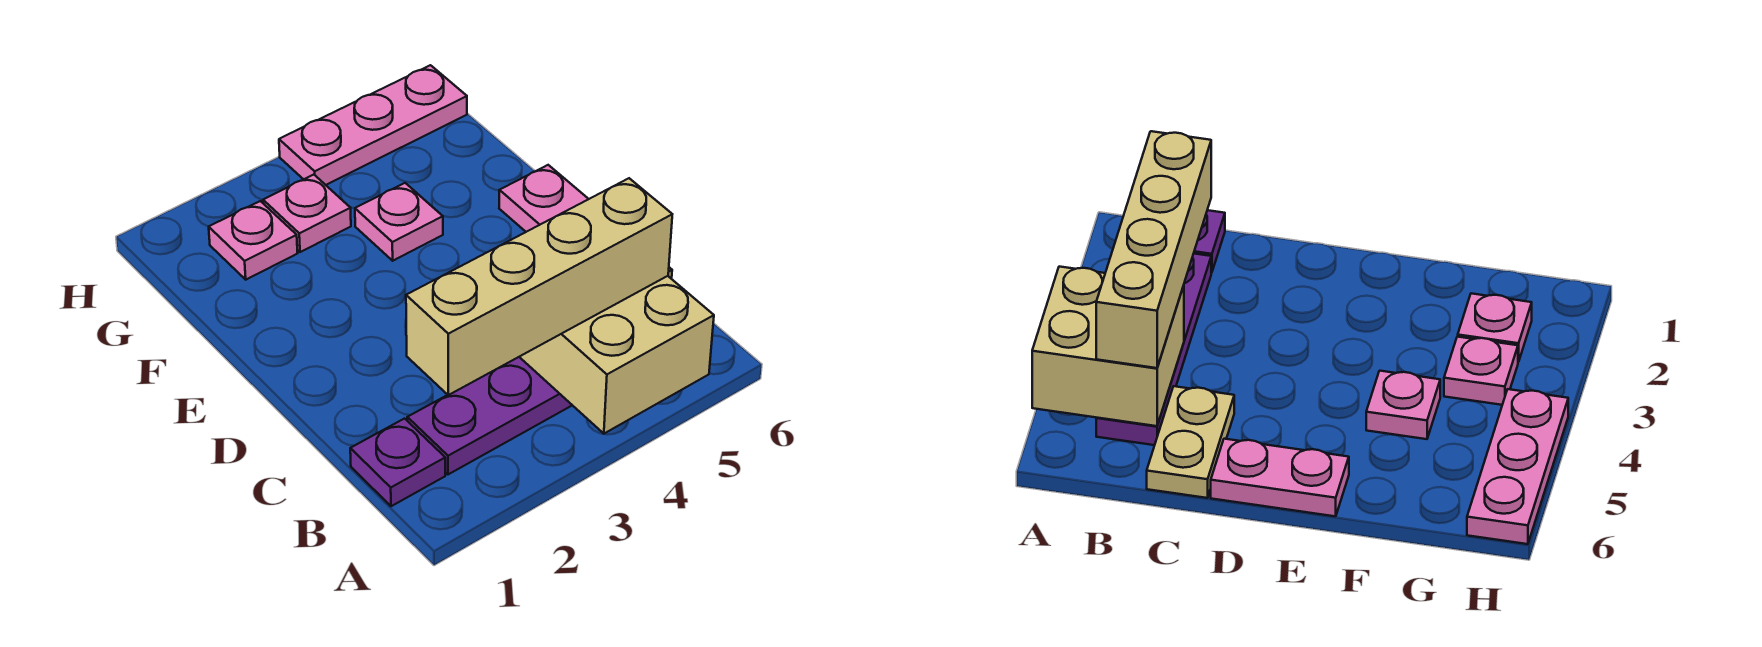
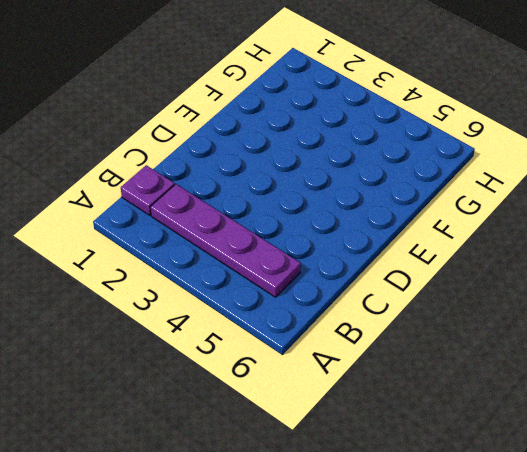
none -> tan 1x2 plate [1147,386,1234,498]
none -> pink 1x2 plate [499,165,588,232]

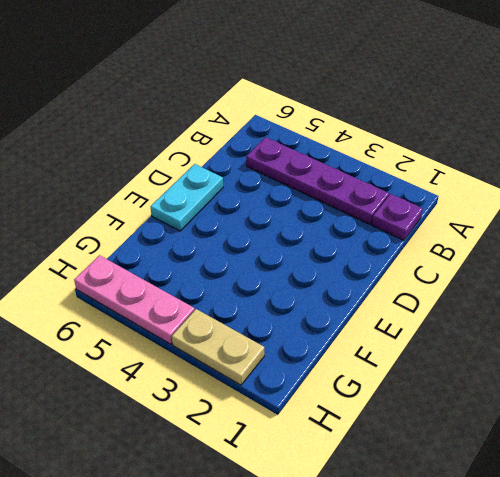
cyan 1x2 plate [150,164,223,231] -> pink 1x2 plate [499,165,588,232]
tan 1x2 plate [172,309,264,385] -> tan 1x2 plate moved to [1147,386,1234,498]
none -> pink 1x1 plate [355,183,443,261]
none -> pink 1x1 plate [209,201,297,280]

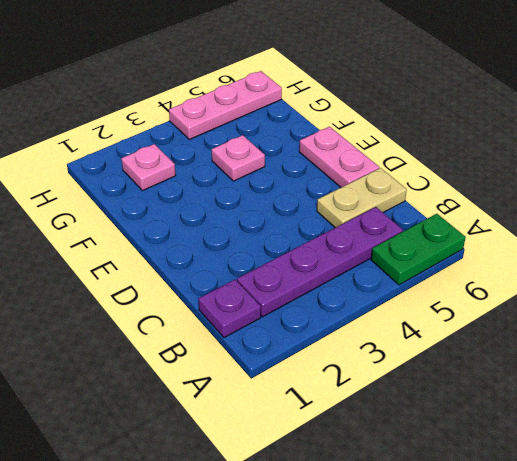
green 1x2 plate [371,214,466,285] -> none
none -> pink 1x1 plate [263,175,351,252]
none -> tan 2x2 brick [520,276,714,434]

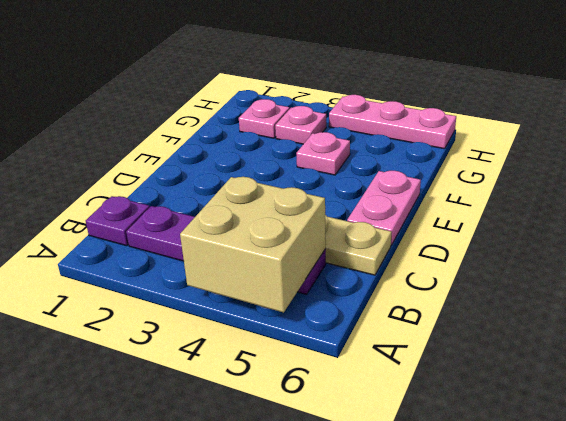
none -> tan 1x4 brick [406,178,672,395]

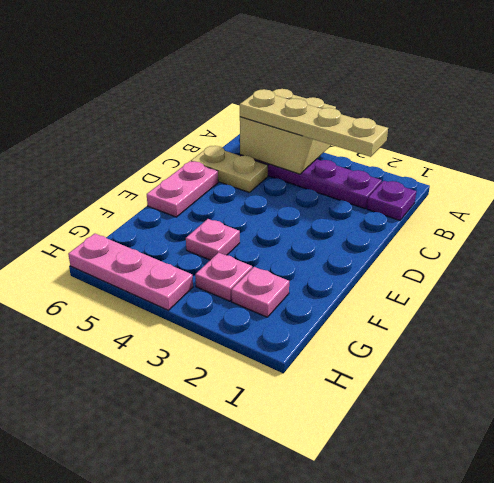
tan 1x4 plate [240,89,388,157] -> tan 1x4 brick [406,178,672,395]

